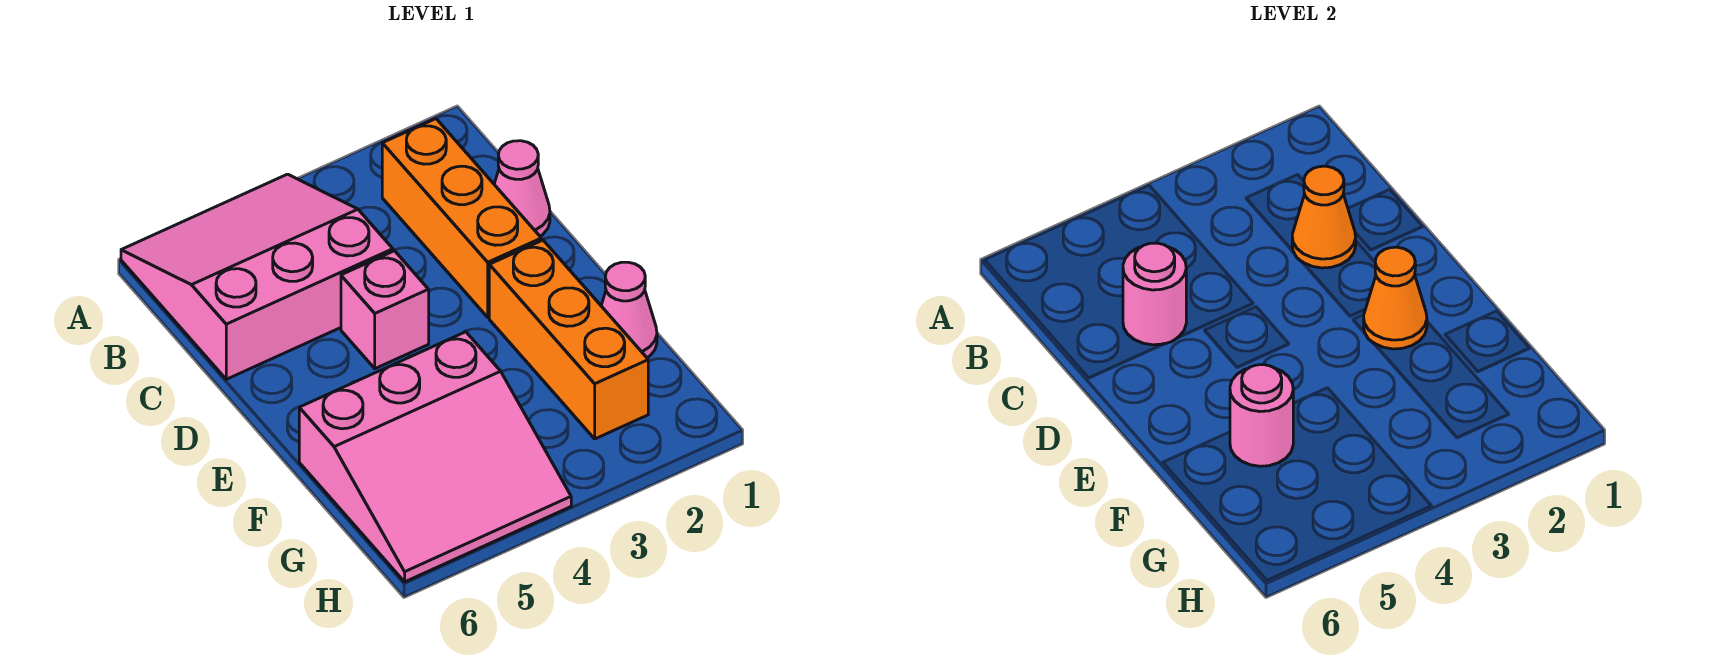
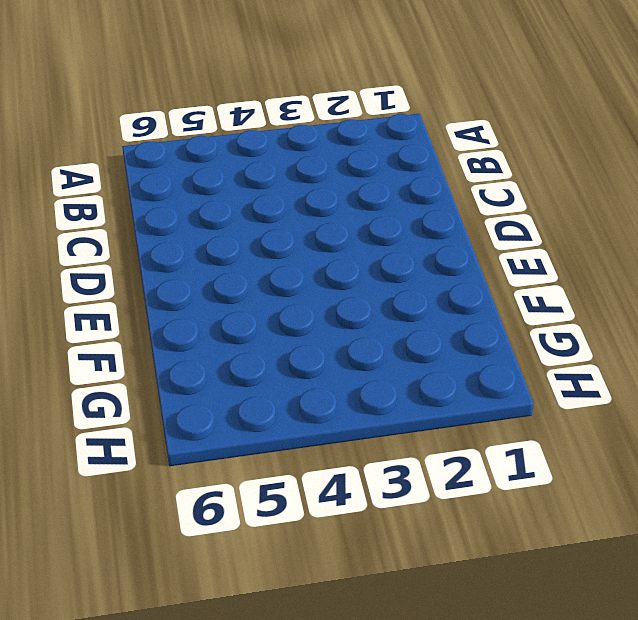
none -> pink 3x3 slope [121,174,393,379]
none -> orange 1x3 brick [382,119,541,317]

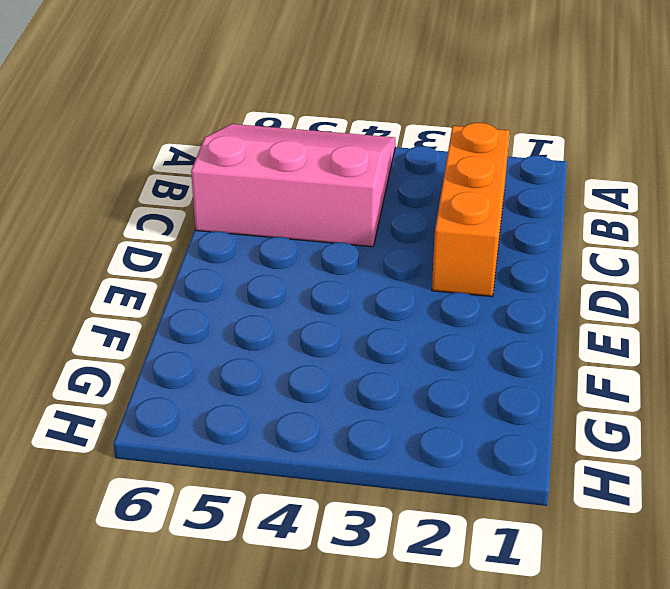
none -> pink 1x1 cone [494,141,550,236]
none -> pink 1x1 brick [341,251,429,369]

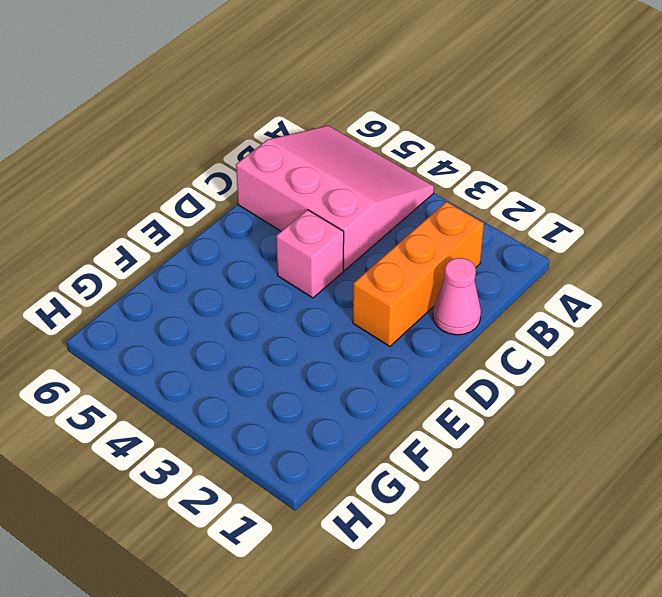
none -> orange 1x3 brick [489,240,648,439]
none -> pink 1x1 cone [601,262,657,358]

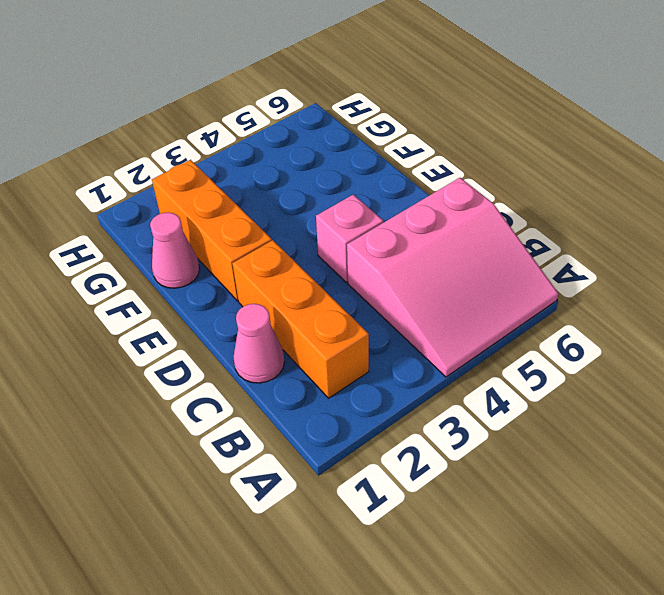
none -> pink 3x3 slope [299,332,571,582]
none -> orange 1x1 cone [1292,166,1356,268]

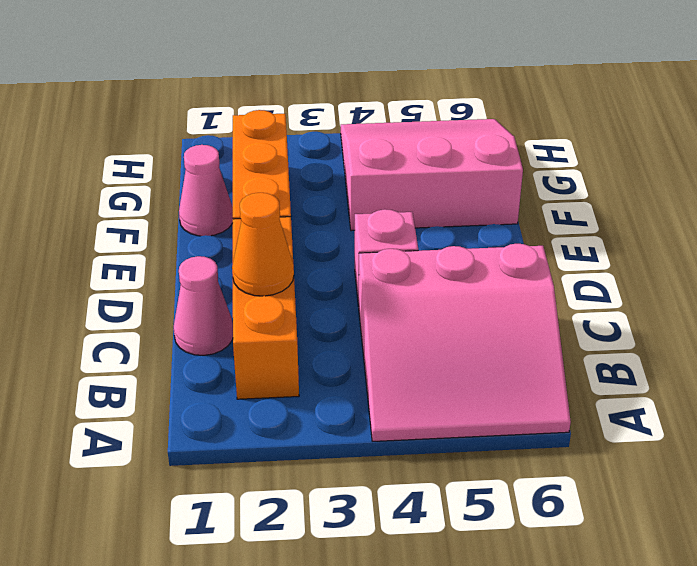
none -> pink 1x1 round brick [1123,243,1186,345]
none -> orange 1x1 cone [1364,247,1427,349]

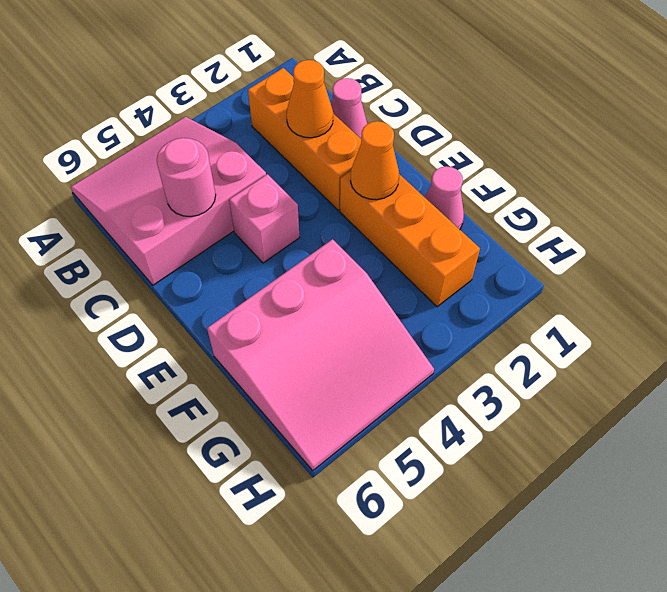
none -> pink 1x1 round brick [1230,365,1293,466]

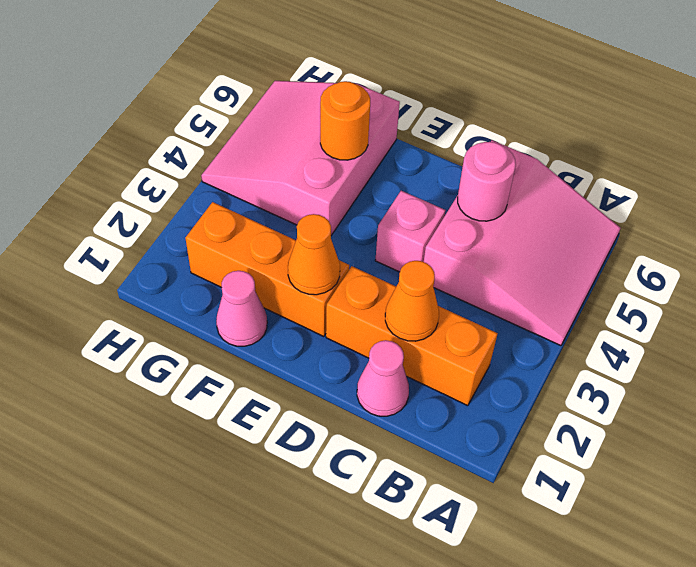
orange 1x1 round brick [320,81,370,160] -> pink 1x1 round brick [1230,365,1293,466]

